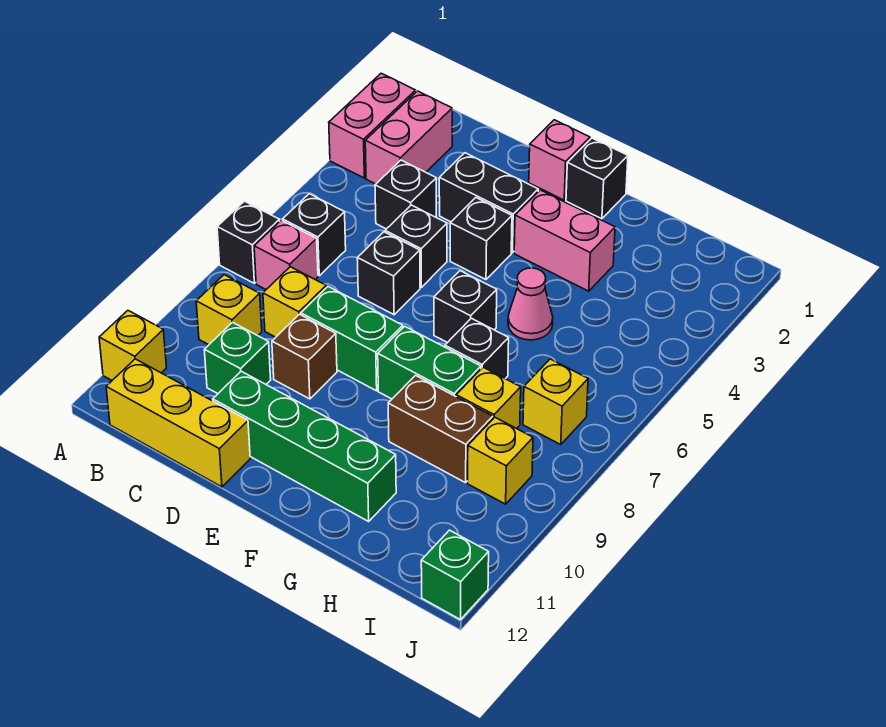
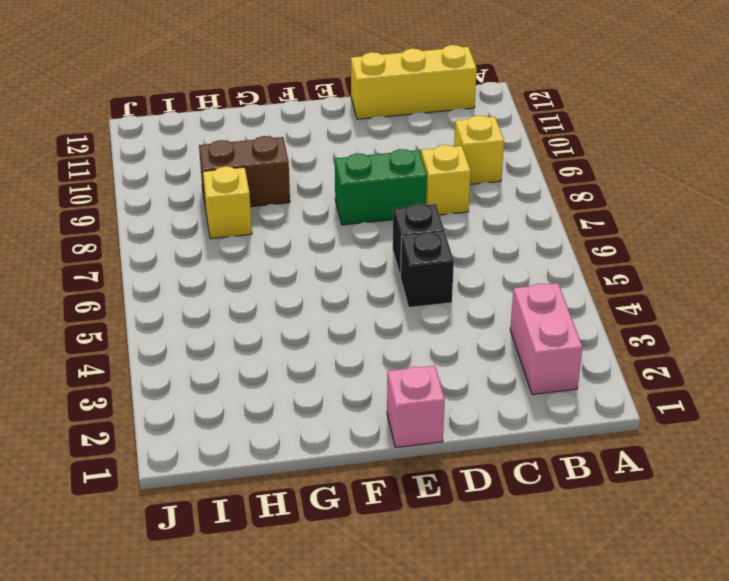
none -> pink 1x2 brick [329,73,416,178]
none -> black 1x1 brick [217,201,280,283]
none -> yellow 1x1 brick [99,311,167,380]
none -> black 1x1 brick [283,194,346,276]

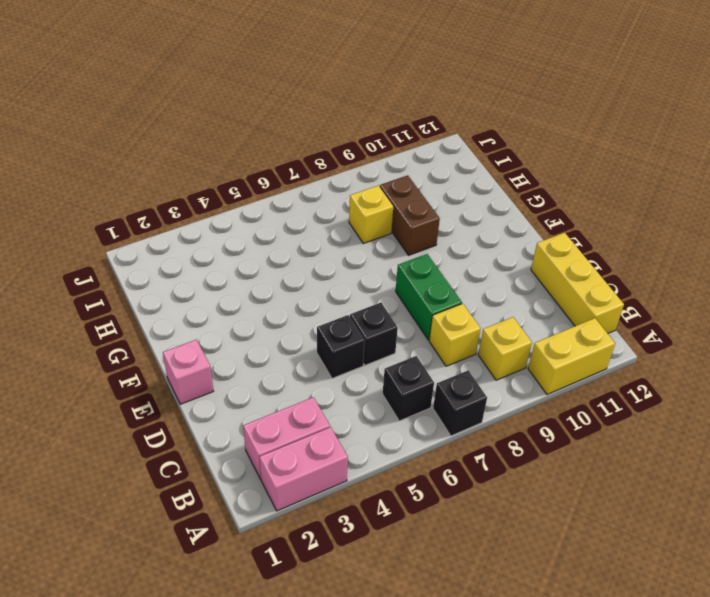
yellow 1x2 brick [528,318,615,394] -> yellow 1x1 brick [99,311,167,380]
none -> pink 1x1 brick [254,220,318,289]
none -> black 1x1 brick [375,160,436,229]
none -> green 1x1 brick [204,322,271,394]
none -> black 1x2 brick [439,153,538,253]

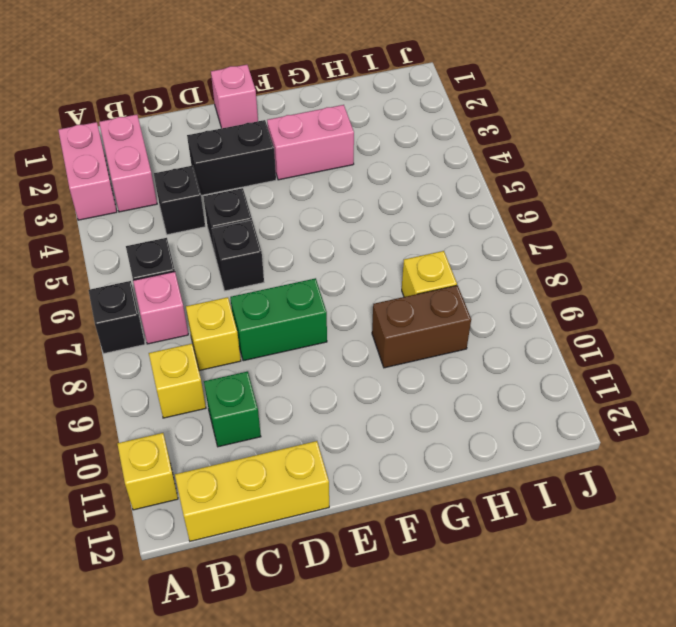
none -> brown 1x1 brick [272,314,337,399]
none -> green 1x4 brick [213,371,396,521]
none -> black 1x1 brick [450,198,512,280]
none -> black 1x1 brick [566,138,628,219]

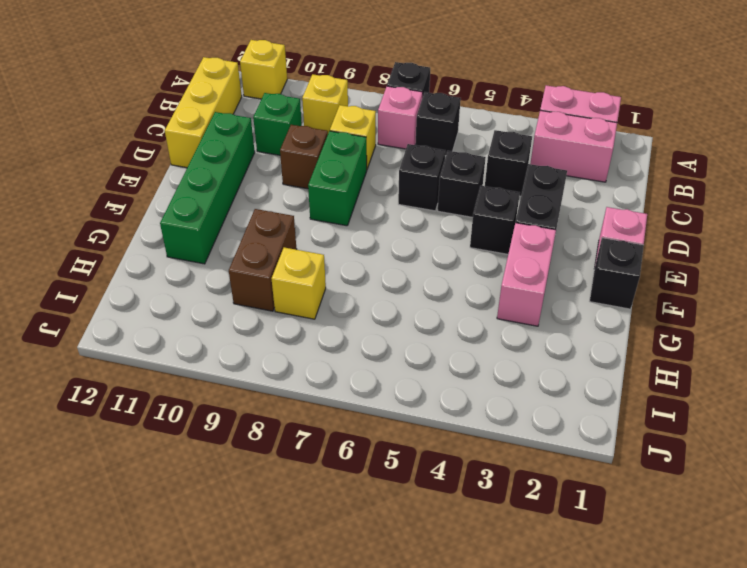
none -> black 1x1 brick [434,271,497,343]
none -> green 1x2 brick [378,326,481,399]
none -> pink 1x1 cone [508,268,553,340]
none -> black 1x1 brick [445,318,509,379]

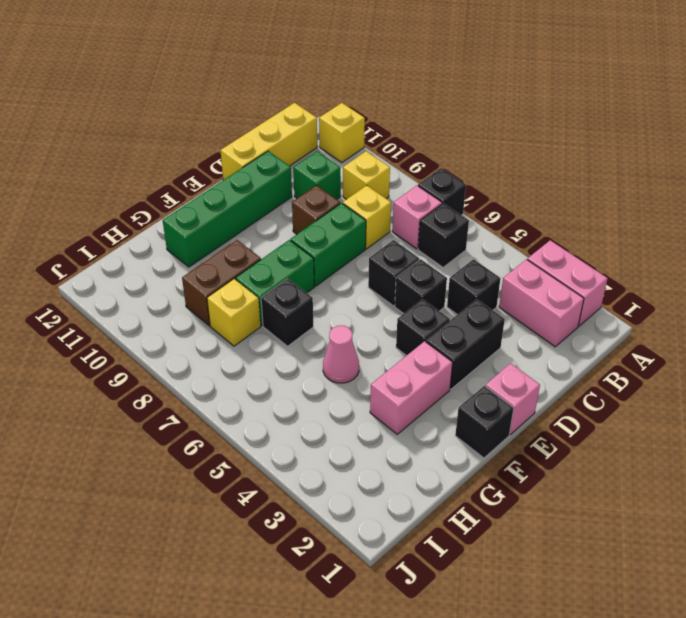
none -> black 1x1 brick [434,271,497,343]
none -> yellow 1x1 brick [523,359,588,445]
none -> yellow 1x1 brick [468,417,533,504]
none -> green 1x1 brick [421,530,489,620]

